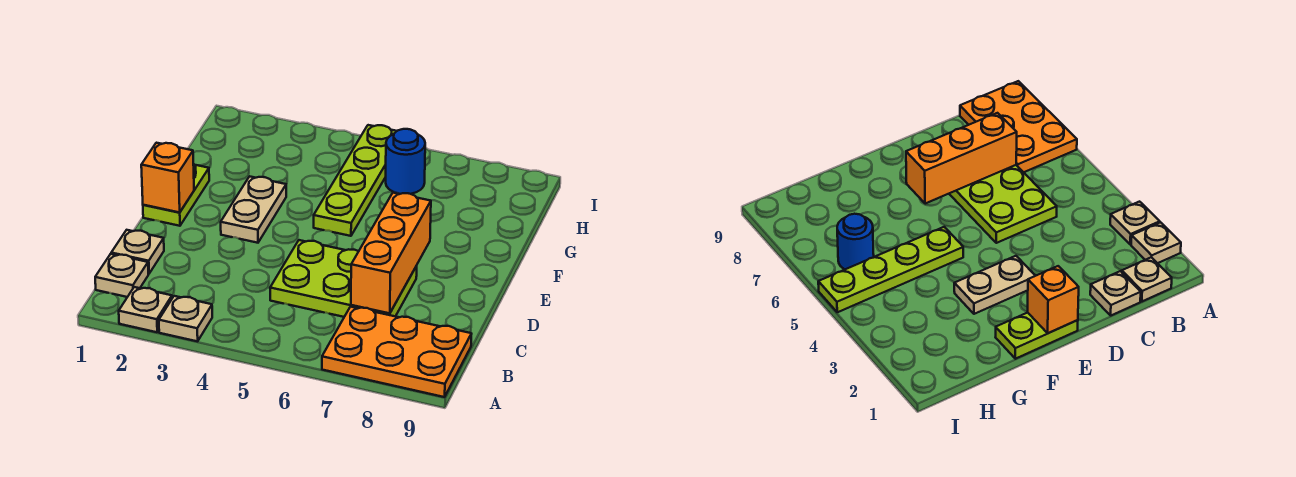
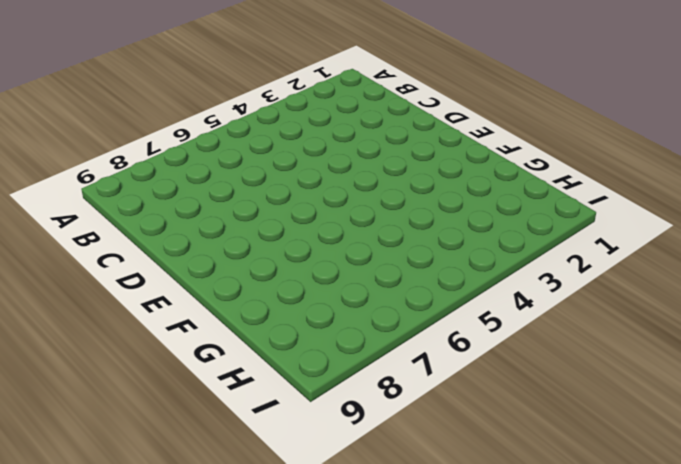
none -> tan 1x1 plate [119,287,172,332]
none -> tan 1x1 plate [159,296,212,341]
none -> orange 2x3 plate [322,307,471,397]

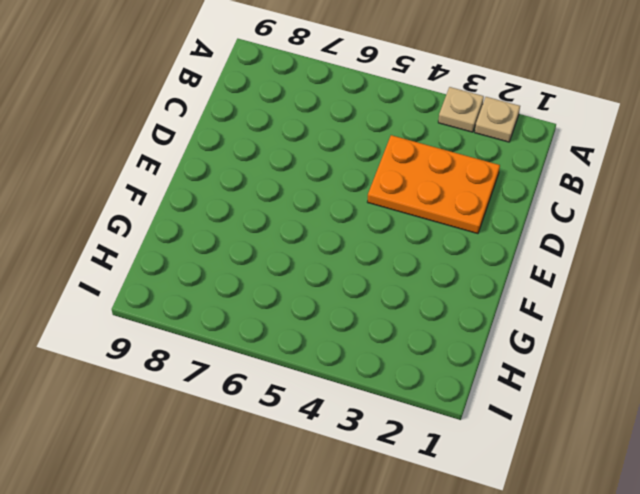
orange 2x3 plate [368,135,500,234] -> orange 2x3 plate moved to [322,307,471,397]
none -> tan 1x1 plate [95,254,148,297]
none -> tan 1x1 plate [111,230,164,274]
none -> lime 2x3 plate [270,240,417,317]

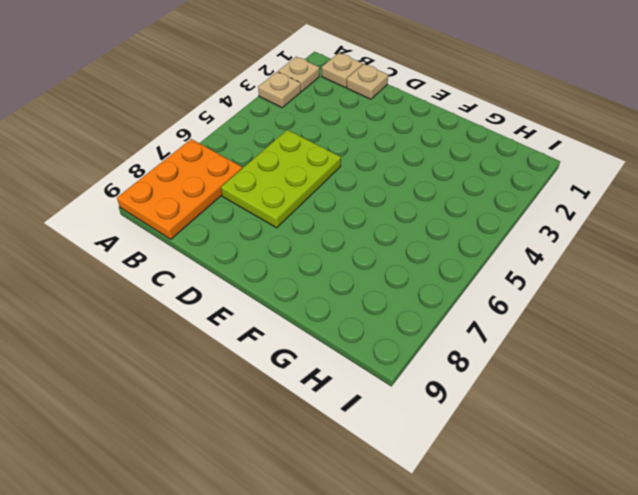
none -> lime 1x2 plate [143,164,209,226]
none -> tan 1x2 plate [221,176,286,243]
none -> lime 1x4 plate [314,125,396,236]

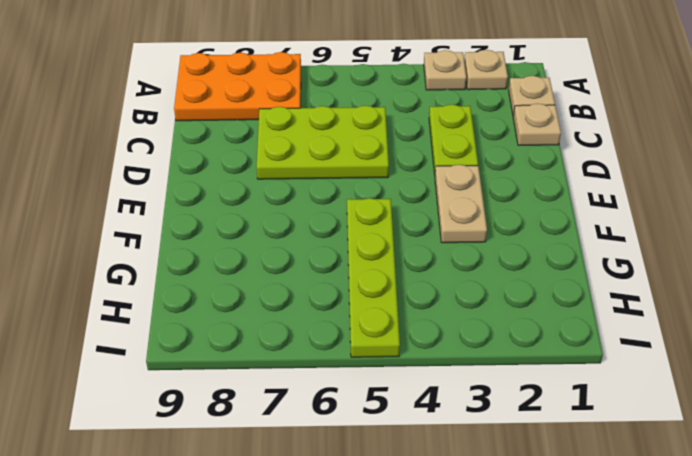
lime 1x2 plate [429,105,478,174] -> lime 1x2 plate moved to [143,164,209,226]
none -> blue 1x1 round brick [386,129,425,194]
none -> orange 1x3 brick [351,193,431,313]
none -> orange 1x1 brick [141,143,194,212]

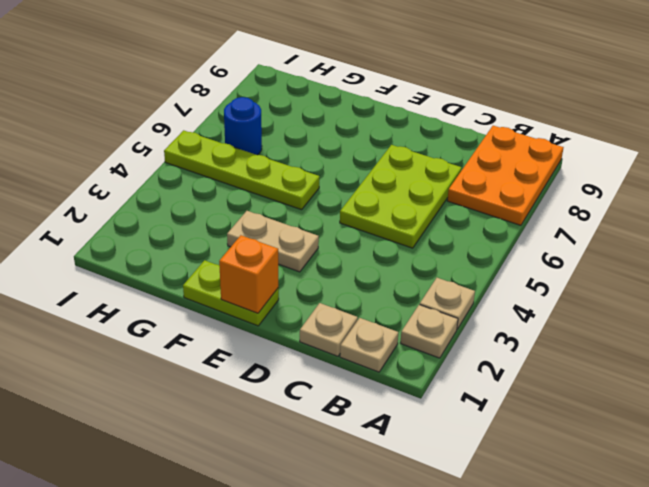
none -> orange 1x3 brick [351,193,431,313]

